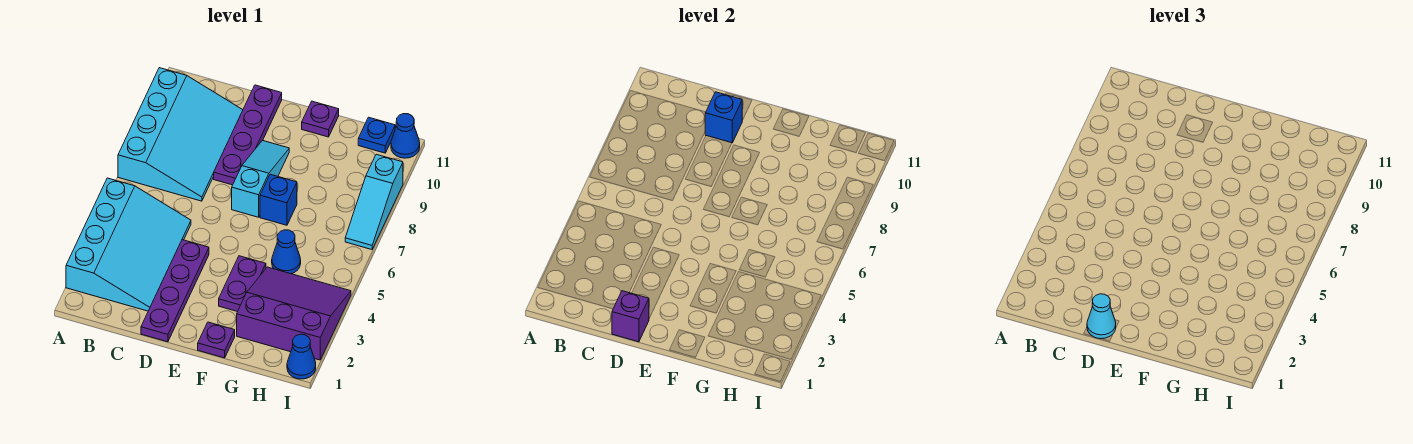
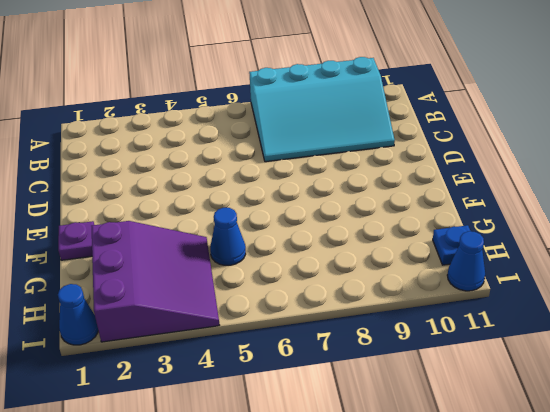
none -> cyan 3x4 slope [66,178,191,311]
none -> purple 1x4 plate [141,240,209,342]
none -> purple 1x4 plate [214,85,282,185]

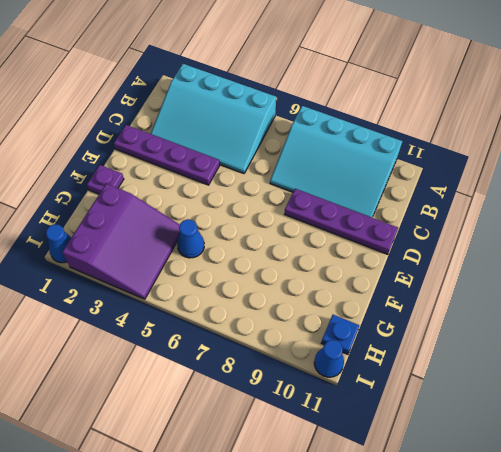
none -> cyan 1x3 slope [232,140,289,217]
none -> purple 1x2 plate [219,256,266,312]
none -> blue 1x1 brick [260,174,297,225]

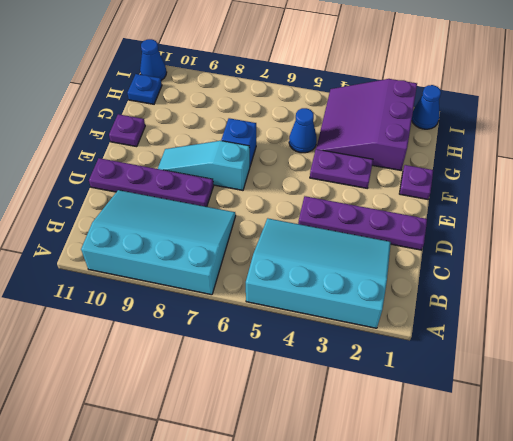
none -> cyan 1x3 slope [345,154,403,250]
none -> purple 1x1 brick [612,291,649,342]
none -> blue 1x1 brick [705,92,742,143]

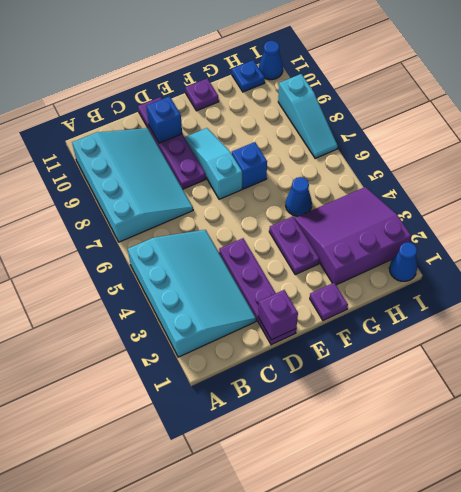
none -> cyan 1x1 cone [1087,294,1116,339]

